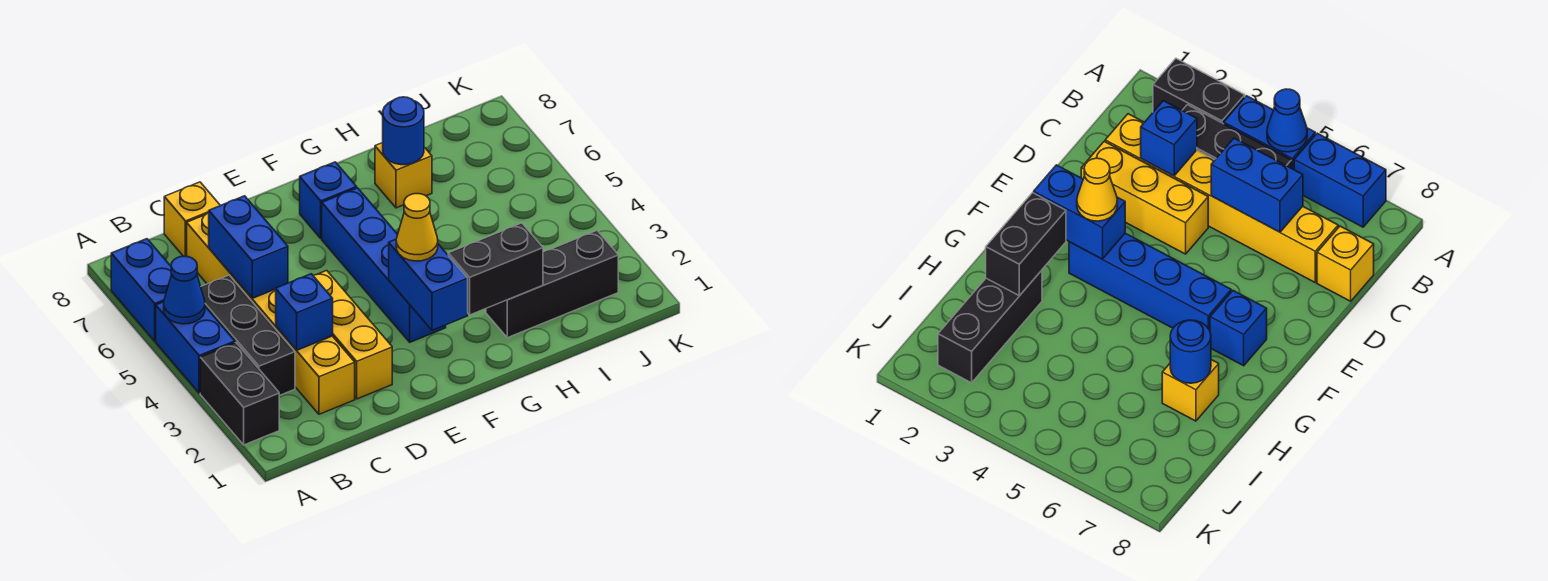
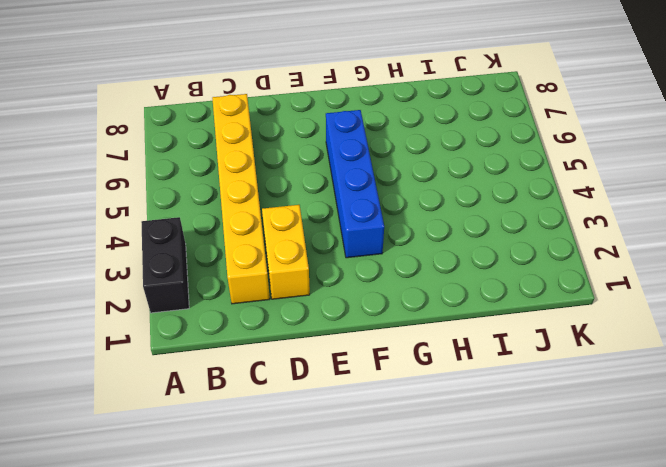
yellow 1x2 brick [262,205,310,299] -> yellow 1x3 brick [313,270,392,399]
none -> blue 1x2 brick [156,302,235,393]
none -> blue 1x2 brick [111,239,172,341]
none -> black 1x3 brick [201,275,295,396]

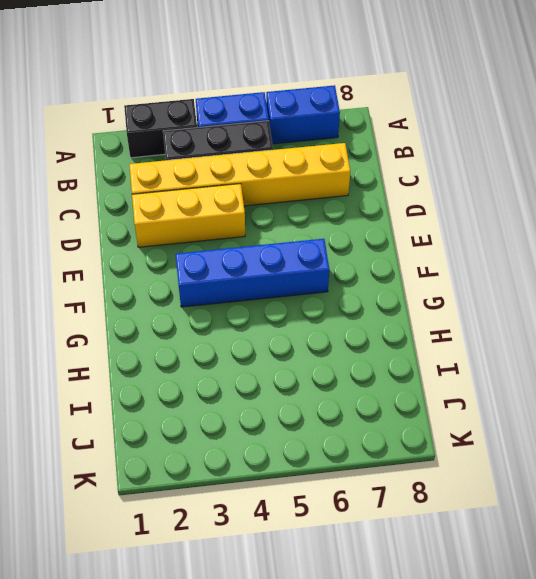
none -> yellow 1x1 brick [164,182,220,256]
none -> blue 1x1 brick [300,162,357,238]
none -> black 1x3 brick [486,231,618,338]

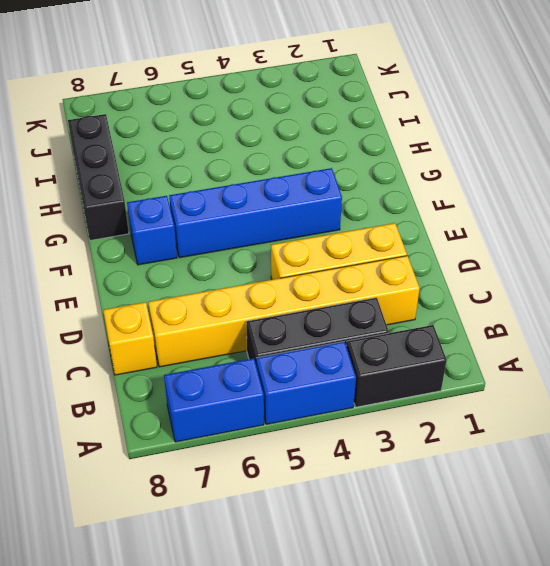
black 1x3 brick [68,114,129,240] -> black 1x3 brick moved to [486,231,618,338]
none -> yellow 1x1 brick [375,143,432,208]
none -> blue 1x1 cone [164,256,205,324]
none -> blue 1x1 brick [276,274,333,350]

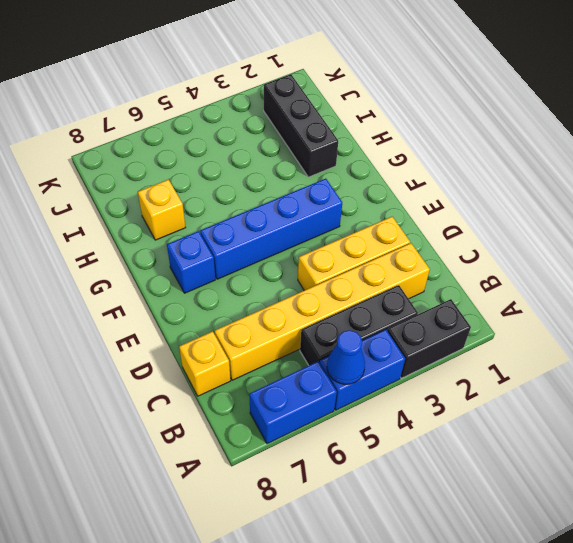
none -> blue 1x1 brick [276,274,333,350]
none -> blue 1x2 brick [209,196,288,298]
none -> blue 1x2 brick [389,239,468,330]

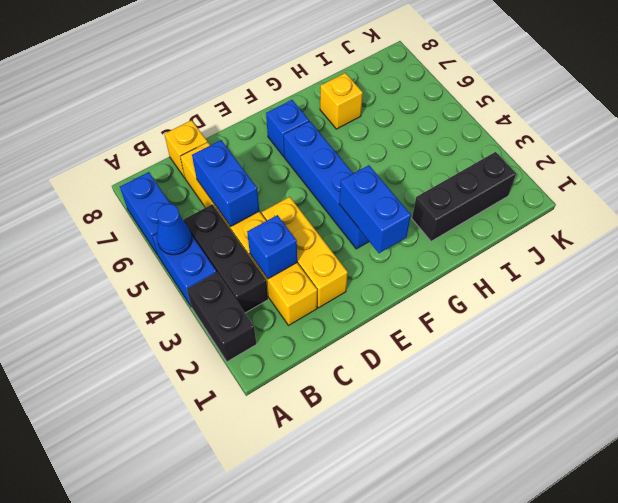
none -> black 1x2 brick [448,223,543,315]
none -> blue 1x1 round brick [383,97,424,165]
none -> yellow 1x1 cone [396,194,438,261]

